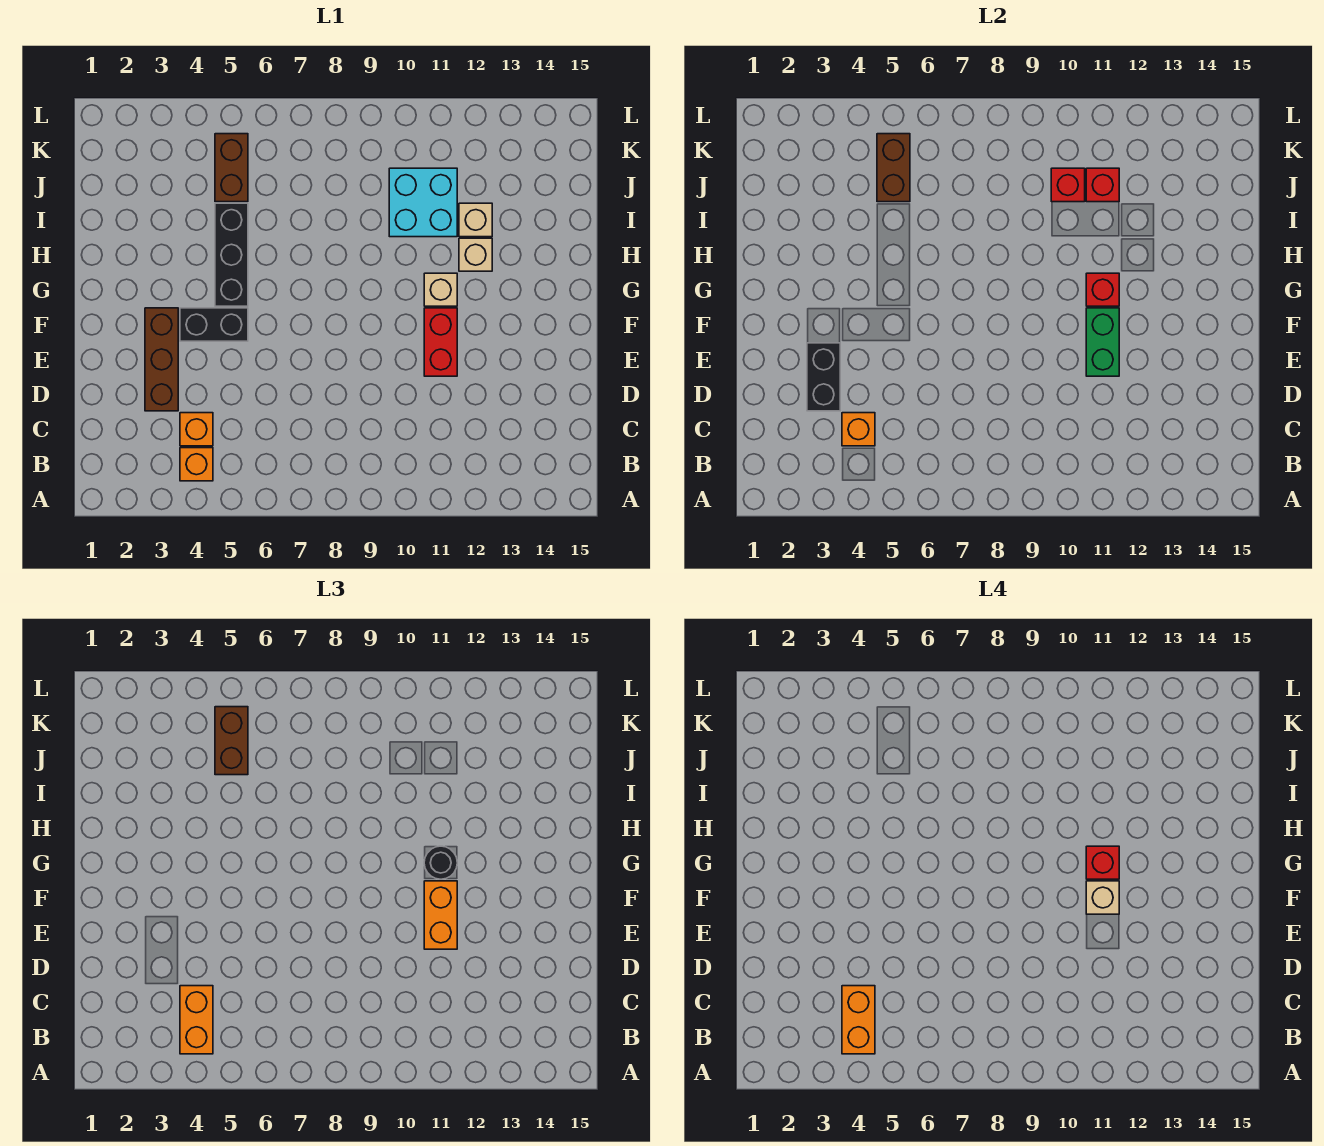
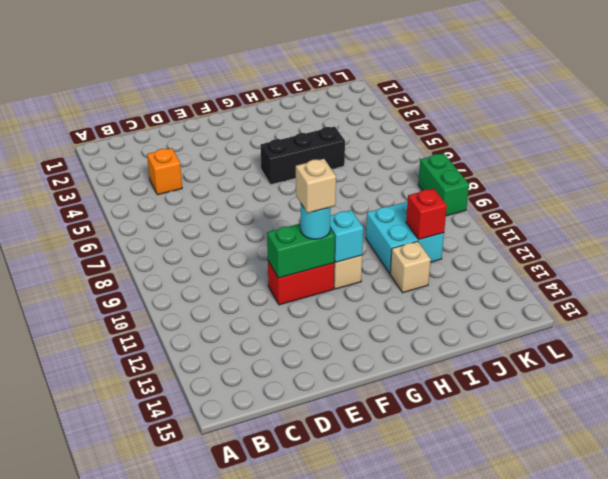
cyan 1x1 round brick [301,204,331,239] -> orange 1x2 brick [424,881,457,949]
cyan 1x1 brick [330,210,363,262] -> red 1x1 brick [1086,273,1119,306]
green 1x2 brick [418,153,469,216] -> none
none -> orange 1x1 brick [180,448,213,481]
none -> brown 1x3 brick [145,308,178,411]
none -> black 1x2 brick [180,308,248,341]

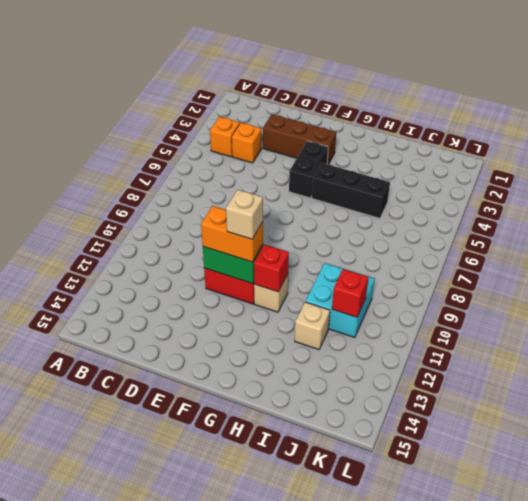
none -> tan 1x1 brick [459,238,492,271]
none -> brown 1x2 brick [215,134,248,202]
none -> orange 1x1 brick [842,413,875,446]

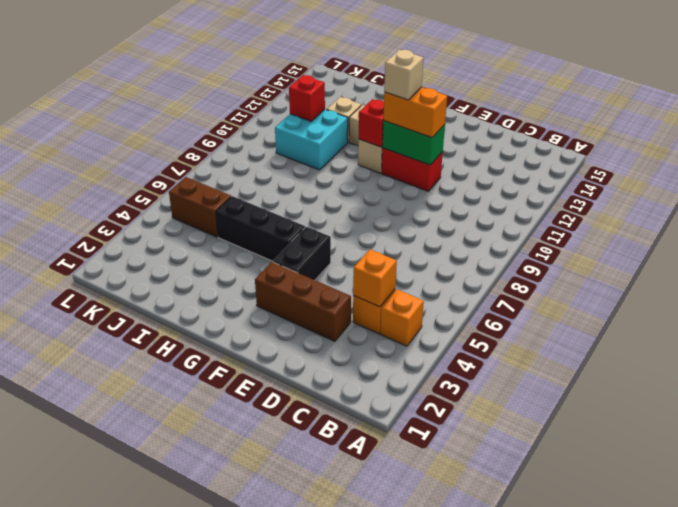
none -> black 1x2 brick [807,343,840,411]
none -> brown 1x2 brick [877,134,910,202]
none -> red 1x1 brick [1051,168,1085,202]

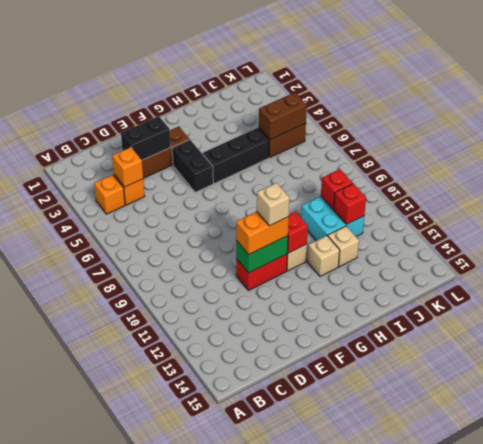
none -> orange 1x2 brick [180,986,213,1054]
none -> black 1x1 round brick [424,846,457,879]
none -> brown 1x2 brick [215,707,248,775]

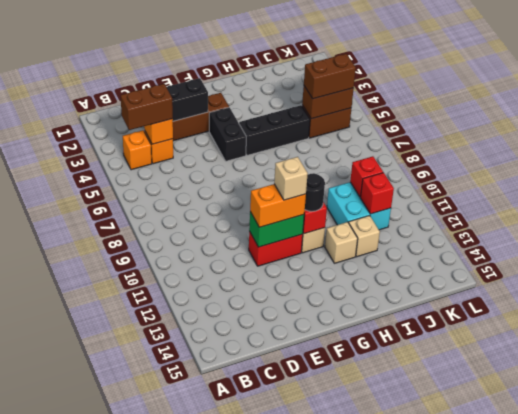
brown 1x2 brick [121,84,173,130] -> orange 1x2 brick [180,986,213,1054]
none -> orange 1x2 brick [842,986,875,1054]
none -> red 1x1 brick [1086,846,1119,879]

